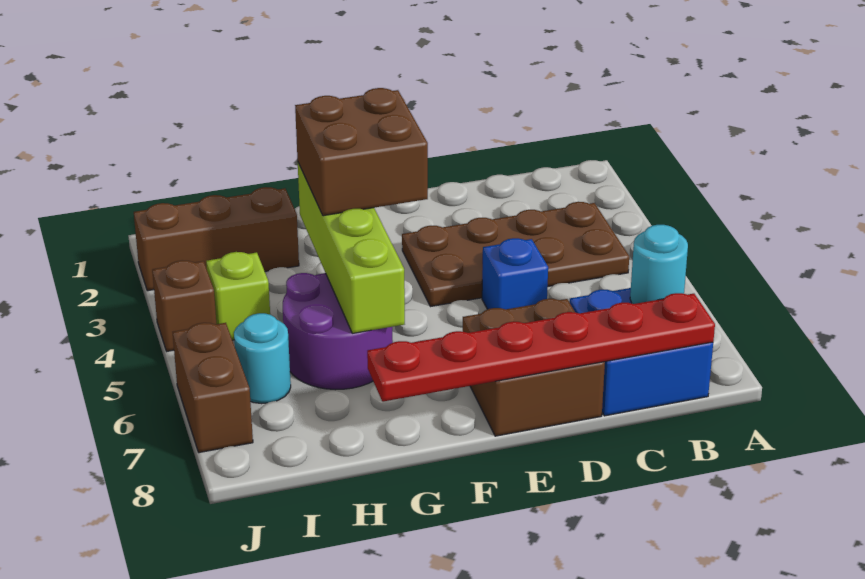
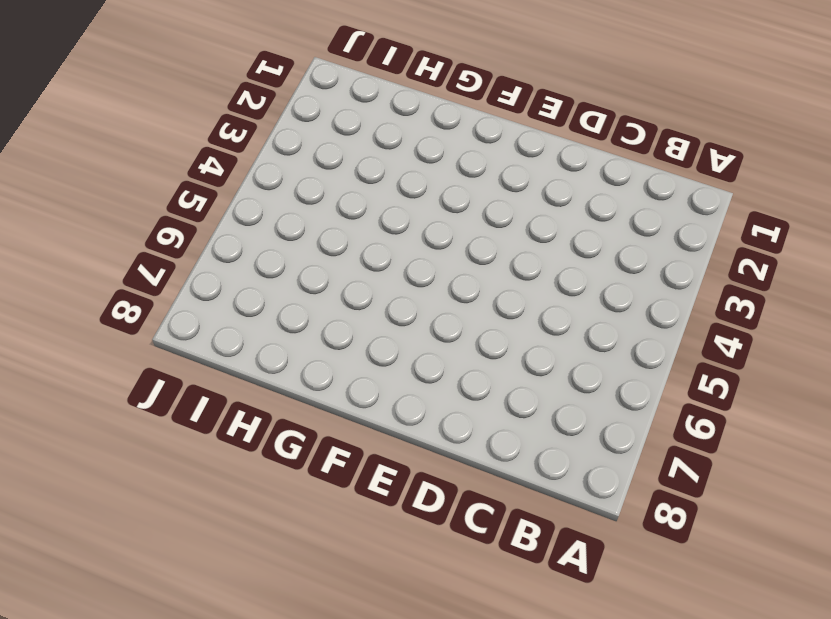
none -> brown 2x4 plate [402,202,629,307]
none -> blue 2x2 brick [570,288,713,416]
none -> blue 1x1 brick [482,238,548,309]

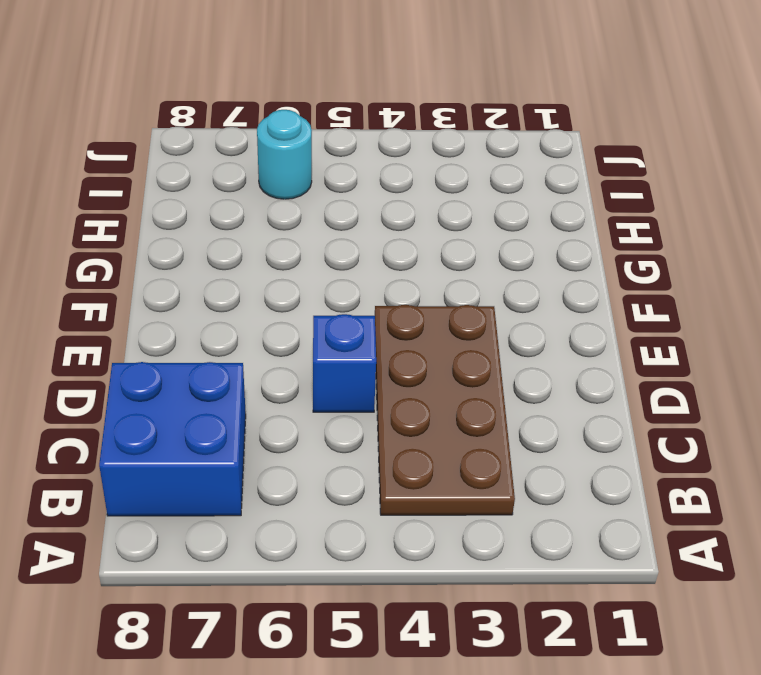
none -> brown 2x2 brick [463,299,605,436]
none -> purple 2x2 round brick [283,273,393,390]
none -> brown 1x3 brick [134,187,299,291]

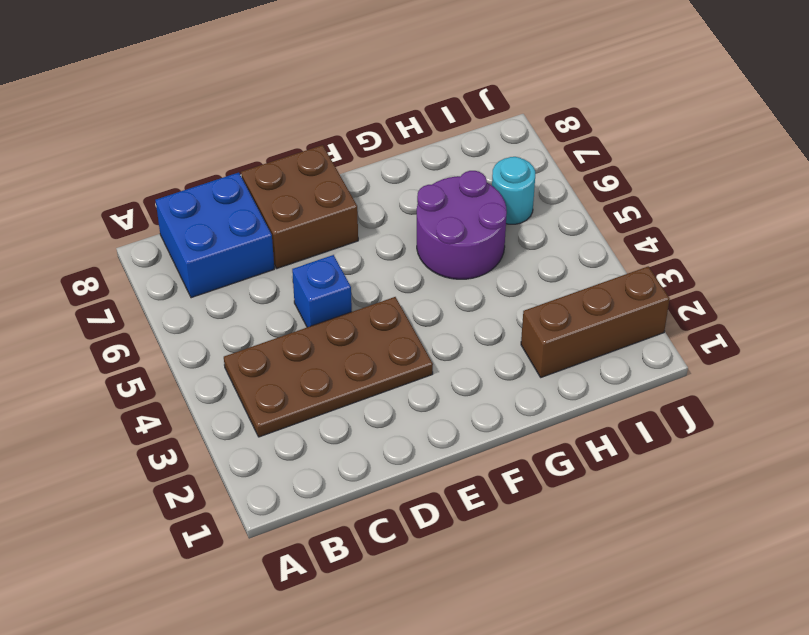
none -> lime 1x1 brick [206,252,270,340]
none -> brown 1x1 brick [152,260,216,351]
none -> brown 1x2 brick [173,323,253,453]

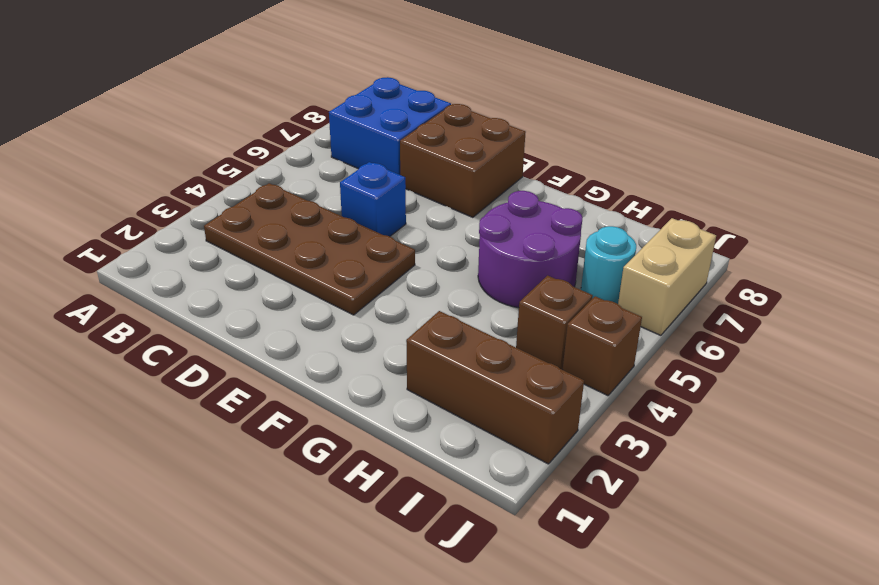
brown 1x1 brick [516,275,593,370] -> lime 1x1 brick [206,252,270,340]
tan 1x2 brick [618,218,716,335] -> brown 1x2 brick [173,323,253,453]
none -> cyan 1x1 round brick [630,225,688,304]
none -> red 1x6 plate [367,293,715,402]
none -> lime 1x4 brick [298,163,405,333]

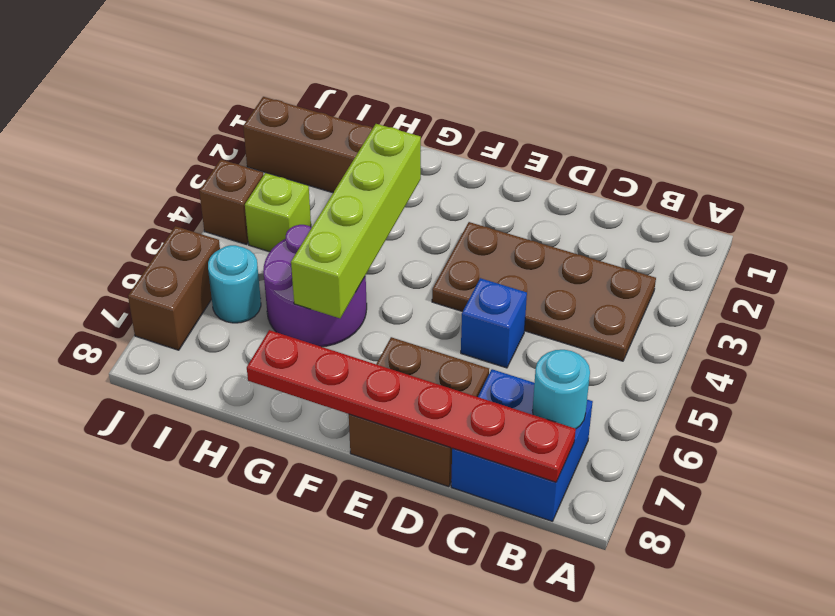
none -> brown 2x2 brick [295,88,428,216]

